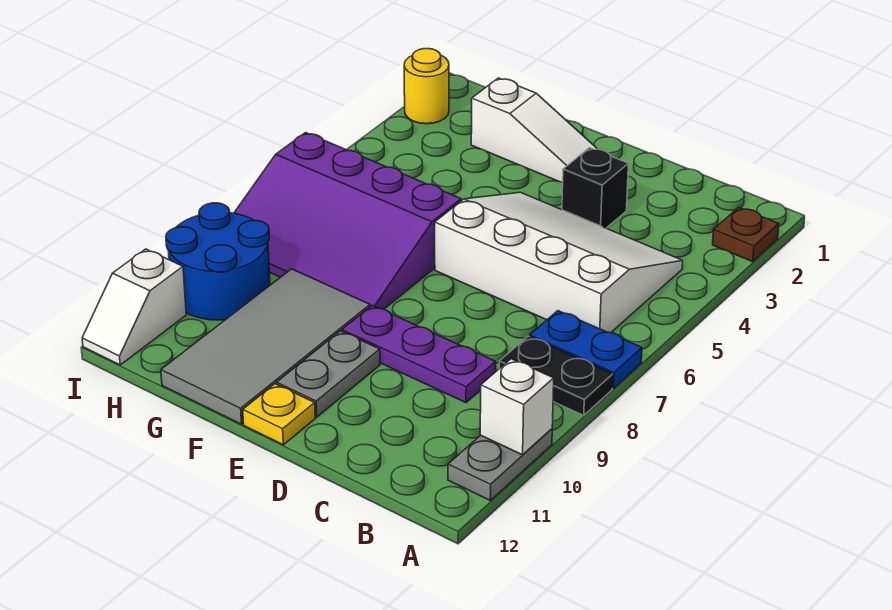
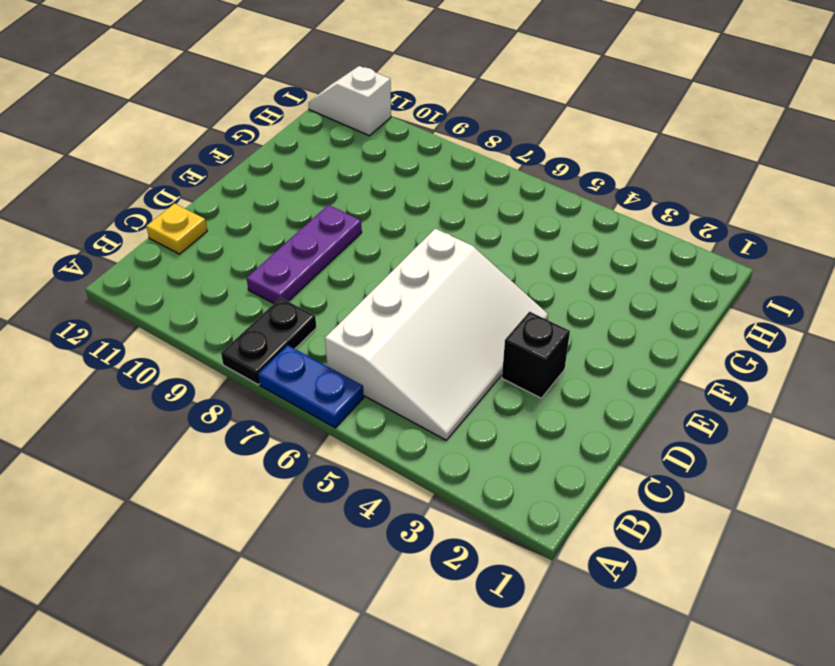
blue 1x2 plate [258,345,364,428] -> blue 1x2 plate turned to [530,311,642,388]
yellow 1x1 plate [146,203,207,254] -> yellow 1x1 plate moved to [243,384,315,445]
none -> brown 1x1 plate [713,207,779,262]
none -> grey 1x2 plate [448,429,552,500]
none -> white 1x3 slope [471,78,597,183]

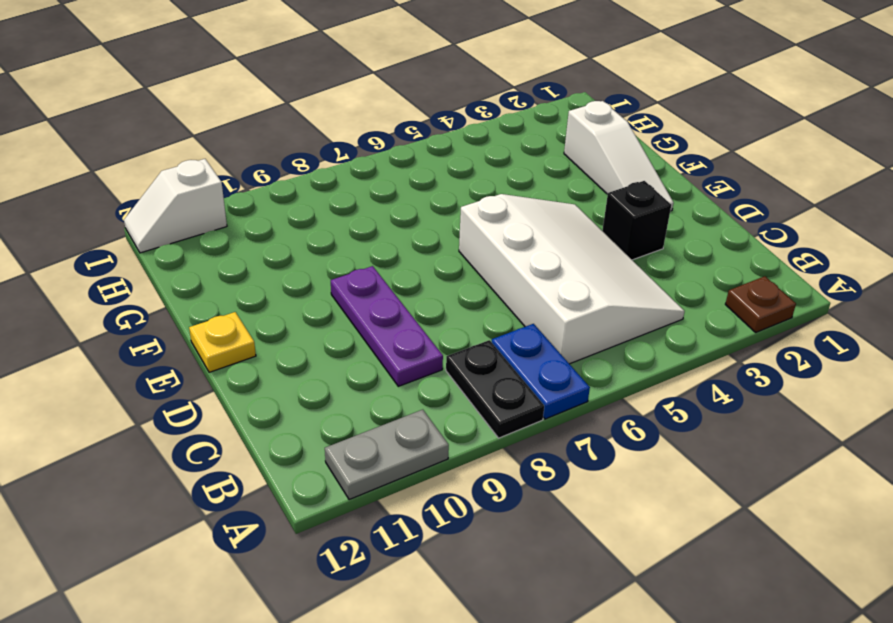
none -> grey 1x2 plate [277,331,380,417]
none -> purple 3x4 slope [234,133,461,309]
none -> grey 2x4 tile [161,269,370,424]

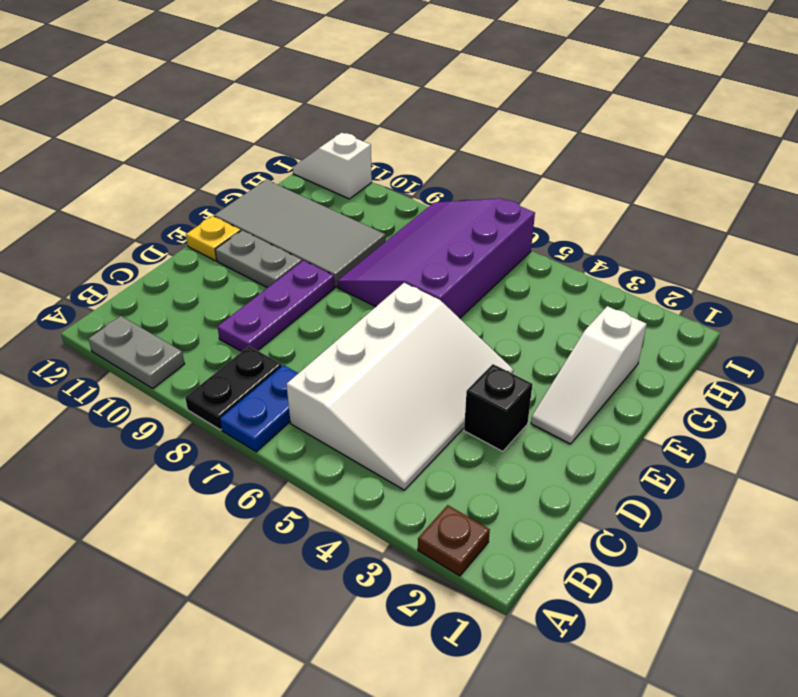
none -> blue 2x2 round brick [166,203,270,320]
none -> yellow 1x1 round brick [404,49,449,124]
none -> white 1x1 brick [480,359,554,455]

